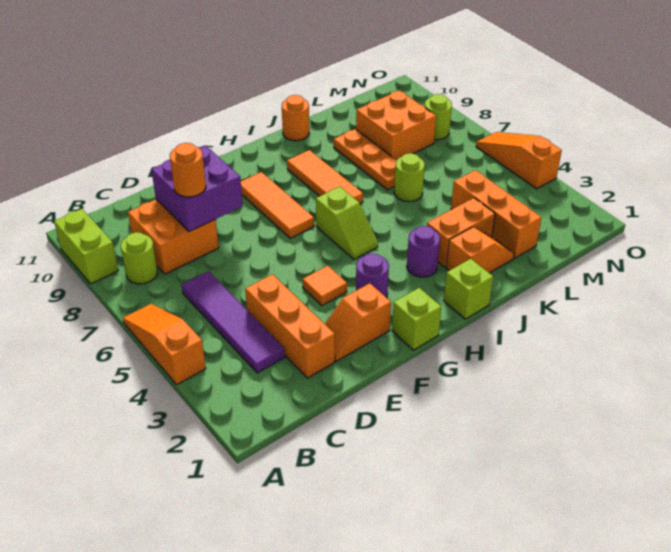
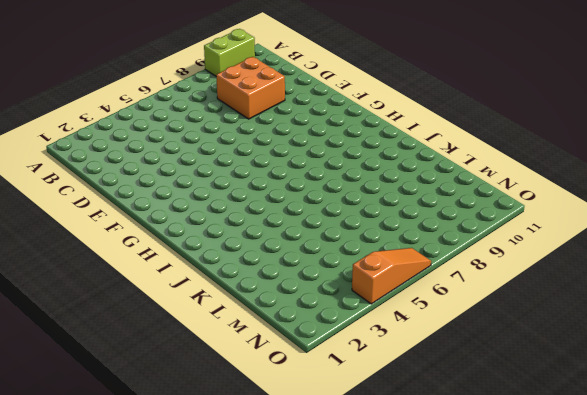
none -> orange 1x3 slope [123,304,206,385]
none -> lime 1x1 round brick [121,232,157,284]
none -> purple 1x4 tile [181,271,285,373]

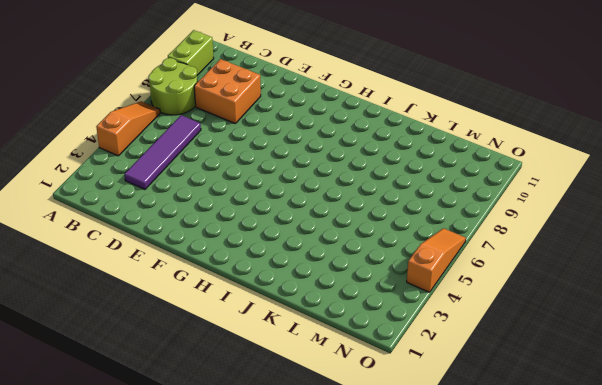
lime 2x2 round brick [149,58,197,115] -> lime 1x1 round brick [121,232,157,284]
none -> orange 1x3 brick [245,274,335,378]
none -> orange 1x2 slope [325,283,391,361]
none -> orange 1x1 tile [303,266,347,305]

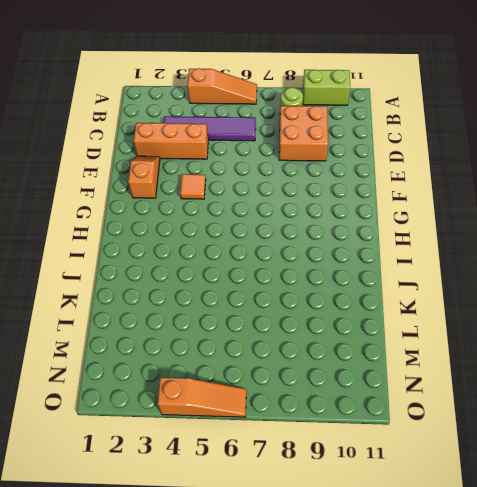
none -> lime 1x1 brick [392,288,441,350]
none -> purple 1x1 round brick [356,253,389,298]
none -> orange 1x3 tile [241,172,314,238]

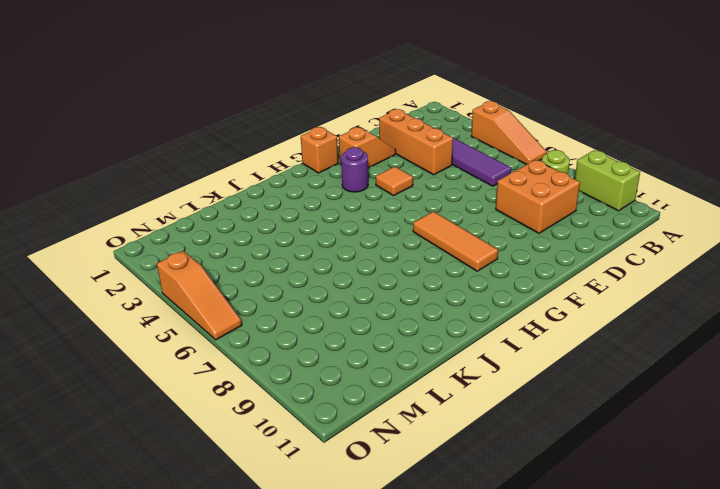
orange 1x1 brick [301,127,338,173] -> lime 1x1 brick [392,288,441,350]
none -> lime 1x2 slope [316,187,378,259]
none -> lime 1x1 brick [444,259,493,319]
none -> purple 1x1 round brick [407,226,440,277]

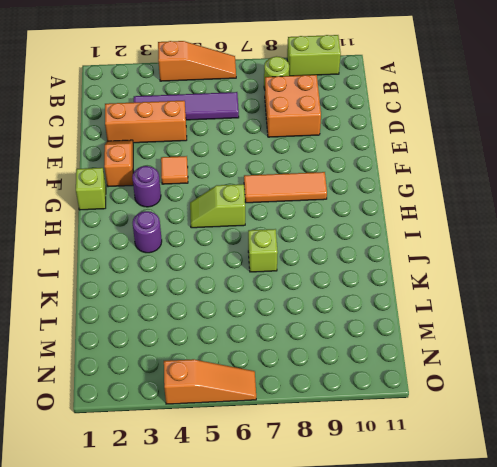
lime 1x1 brick [248,229,278,272] -> lime 1x1 brick moved to [444,259,493,319]
none -> orange 1x3 tile [287,150,363,203]
none -> orange 1x2 slope [446,227,514,273]
none -> orange 1x2 brick [427,198,495,268]

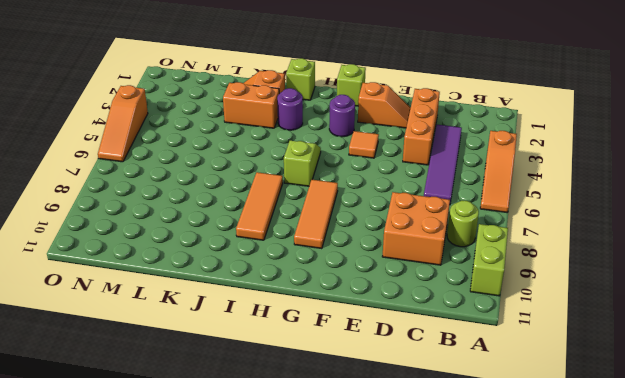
none -> orange 1x1 round brick [282,95,309,141]
none -> lime 1x1 round brick [394,153,425,202]
none -> orange 1x3 plate [334,129,397,190]

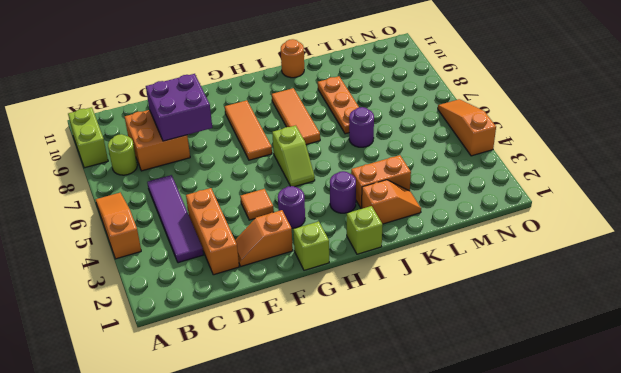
purple 1x1 round brick [349,107,374,147] -> lime 1x1 round brick [394,153,425,202]
none -> orange 1x3 brick [451,170,542,258]
none -> orange 2x2 brick [356,90,436,160]
none -> lime 1x1 round brick [425,94,452,140]

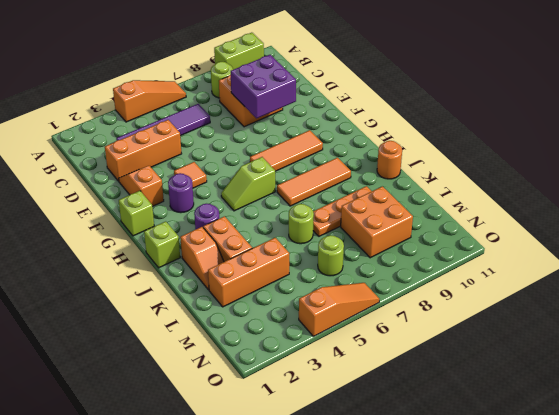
lime 1x1 round brick [318,235,344,276] -> lime 1x1 round brick moved to [425,94,452,140]
none -> orange 1x1 round brick [170,143,206,197]

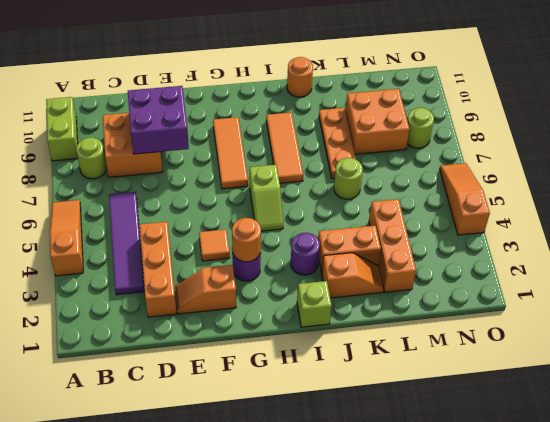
orange 1x1 round brick [232,218,261,262] -> orange 1x1 round brick moved to [170,143,206,197]
none -> lime 1x1 brick [392,288,441,350]

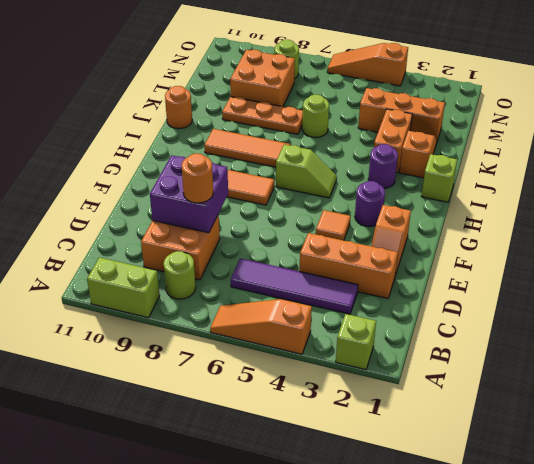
lime 1x1 brick [336,314,376,370] -> lime 1x1 brick moved to [392,288,441,350]

